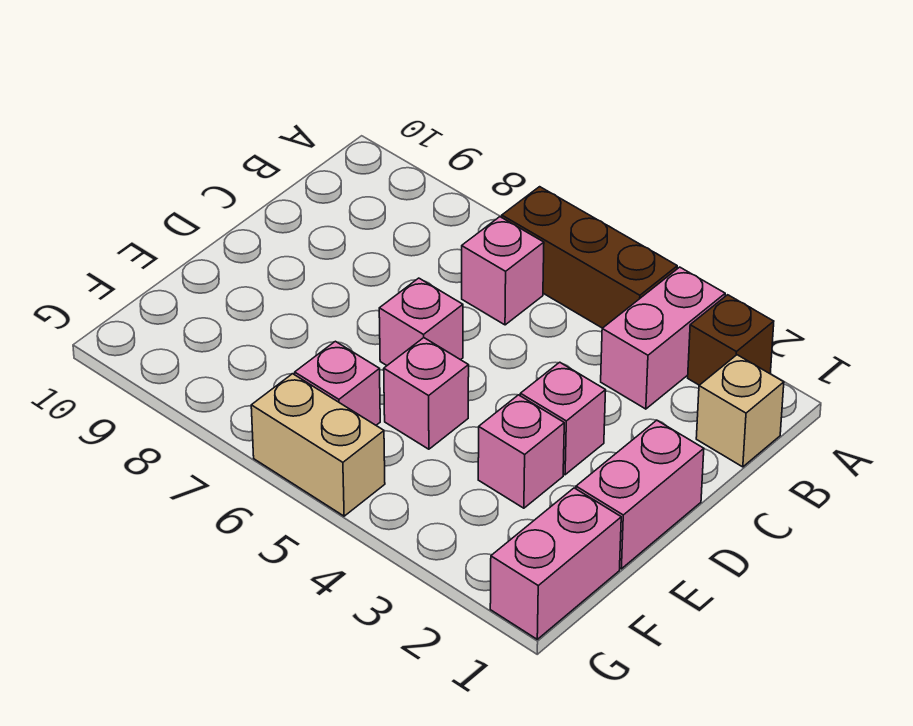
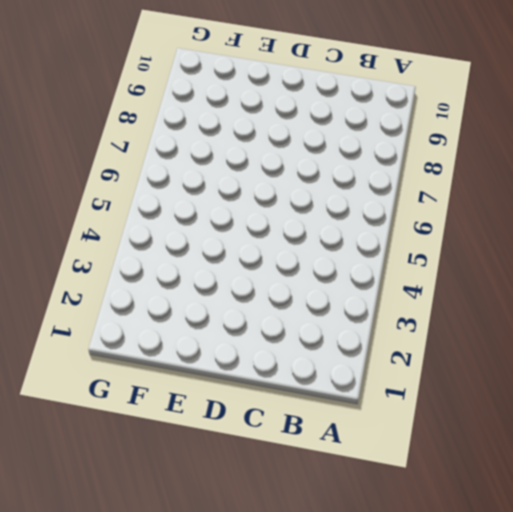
none -> brown 1x1 brick [688,295,774,385]
none -> pink 1x2 brick [601,267,725,409]
none -> brown 1x3 brick [502,187,677,328]

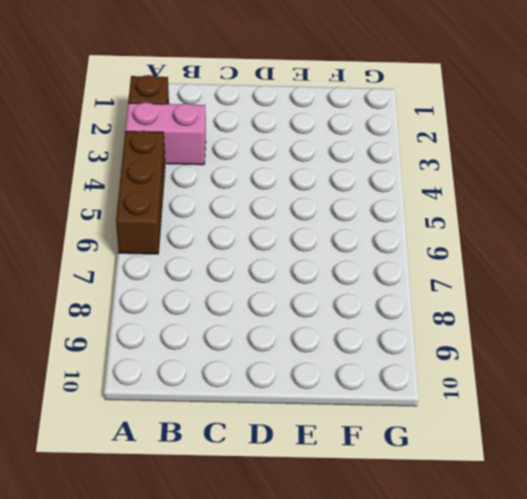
none -> tan 1x1 brick [696,355,784,467]
none -> pink 1x1 brick [462,217,544,325]
none -> pink 1x2 brick [576,420,704,569]

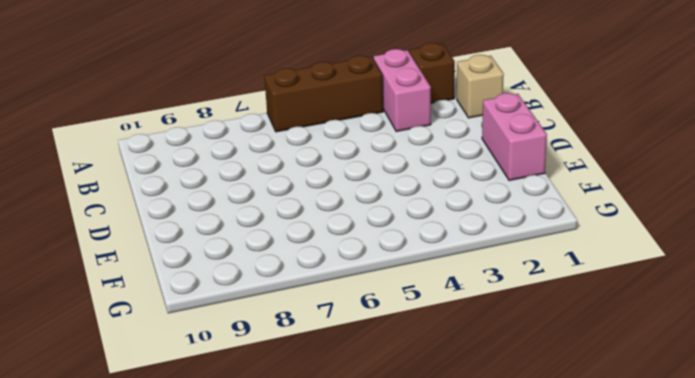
none -> pink 1x1 brick [462,217,544,325]
none -> pink 1x1 brick [520,362,606,475]
none -> pink 1x1 brick [379,278,463,365]

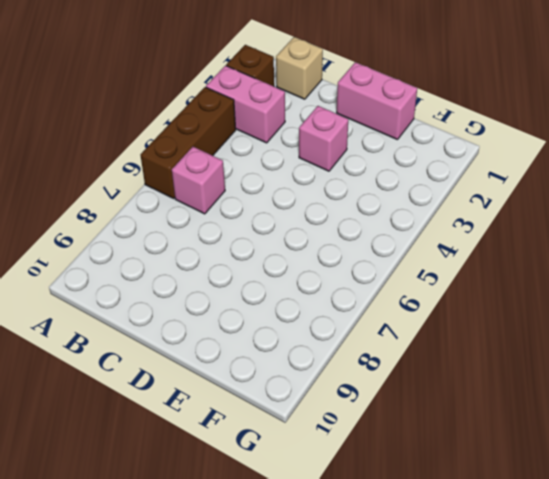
none -> pink 1x1 brick [379,278,463,365]
none -> pink 1x1 brick [478,395,564,508]
none -> pink 1x1 brick [384,338,469,449]

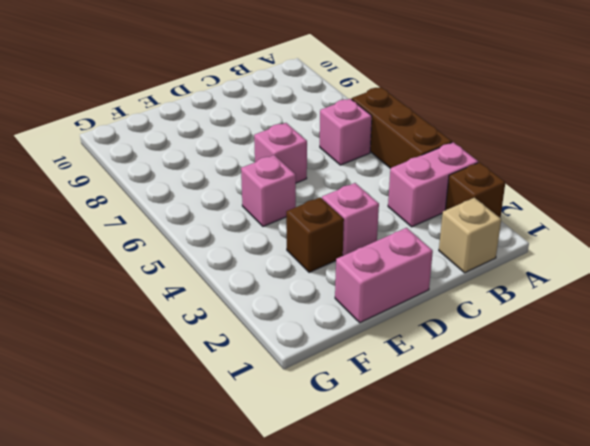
brown 1x1 brick [286,197,344,272] -> pink 1x1 brick [478,395,564,508]
none -> pink 1x2 brick [490,488,621,639]
none -> pink 1x1 brick [295,341,380,425]
none -> tan 1x2 brick [251,374,385,516]

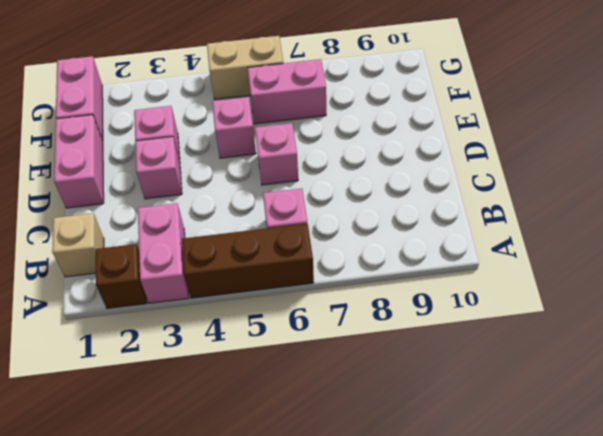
pink 1x2 brick [248,59,326,124] -> pink 1x1 brick [295,341,380,425]

